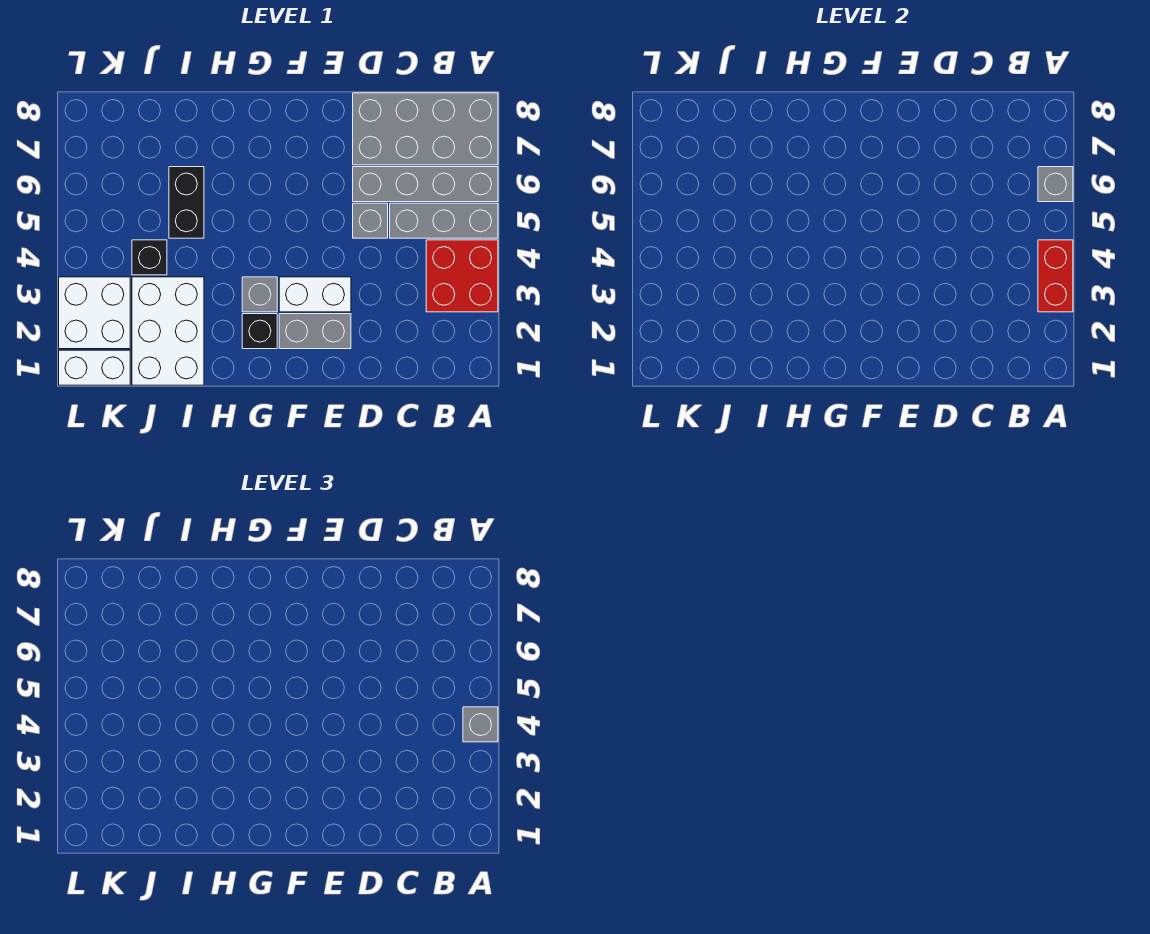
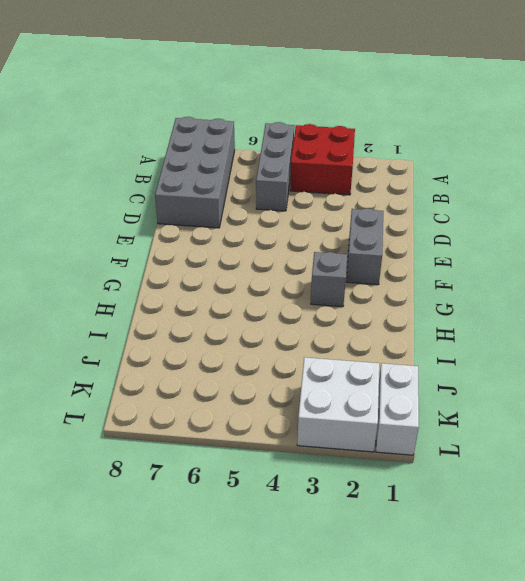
none -> grey 1x4 brick [353,167,498,202]
none -> grey 1x1 brick [353,203,388,238]
none -> white 1x2 brick [279,277,351,312]

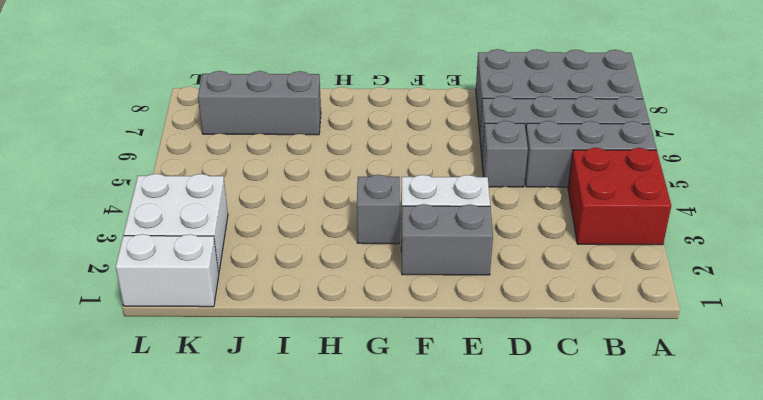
grey 1x3 brick [198,71,321,135] -> none
none -> black 1x1 brick [242,314,277,349]
none -> white 2x3 brick [132,277,204,385]
none -> black 1x2 brick [169,167,204,238]

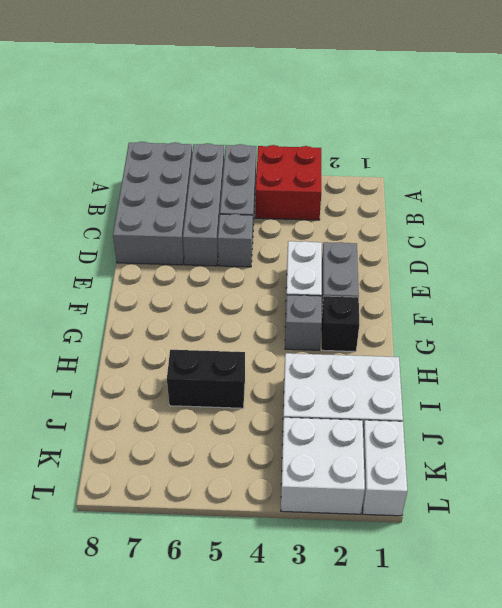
none -> black 1x1 brick [132,240,167,275]
none -> red 1x2 brick [1038,240,1073,312]
none -> grey 1x1 brick [1038,167,1073,202]

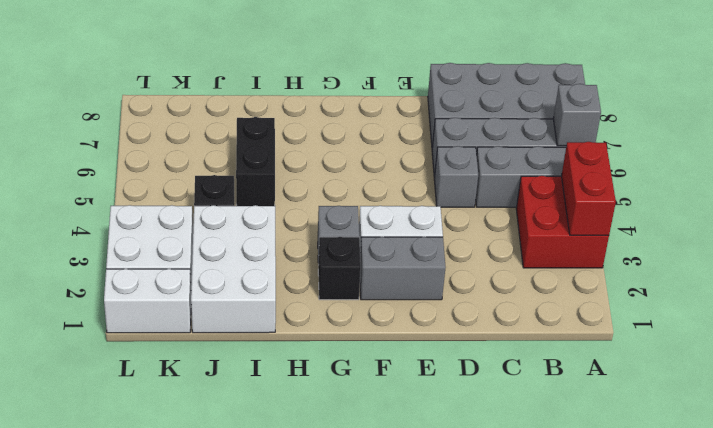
none -> grey 1x1 brick [463,707,498,742]

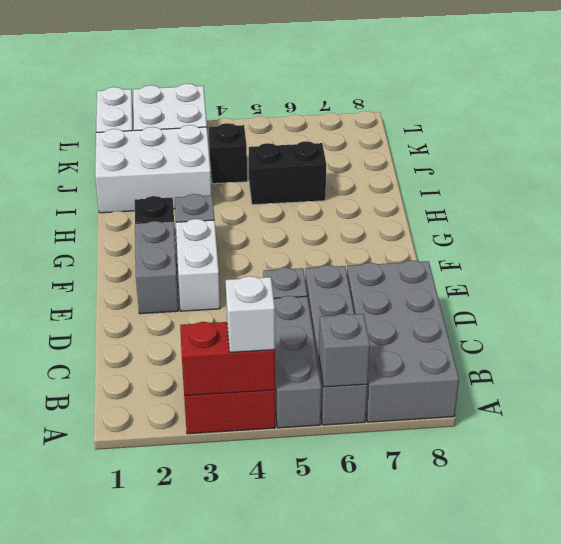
white 1x1 brick [226,276,275,352] -> grey 1x1 brick [463,707,498,742]

